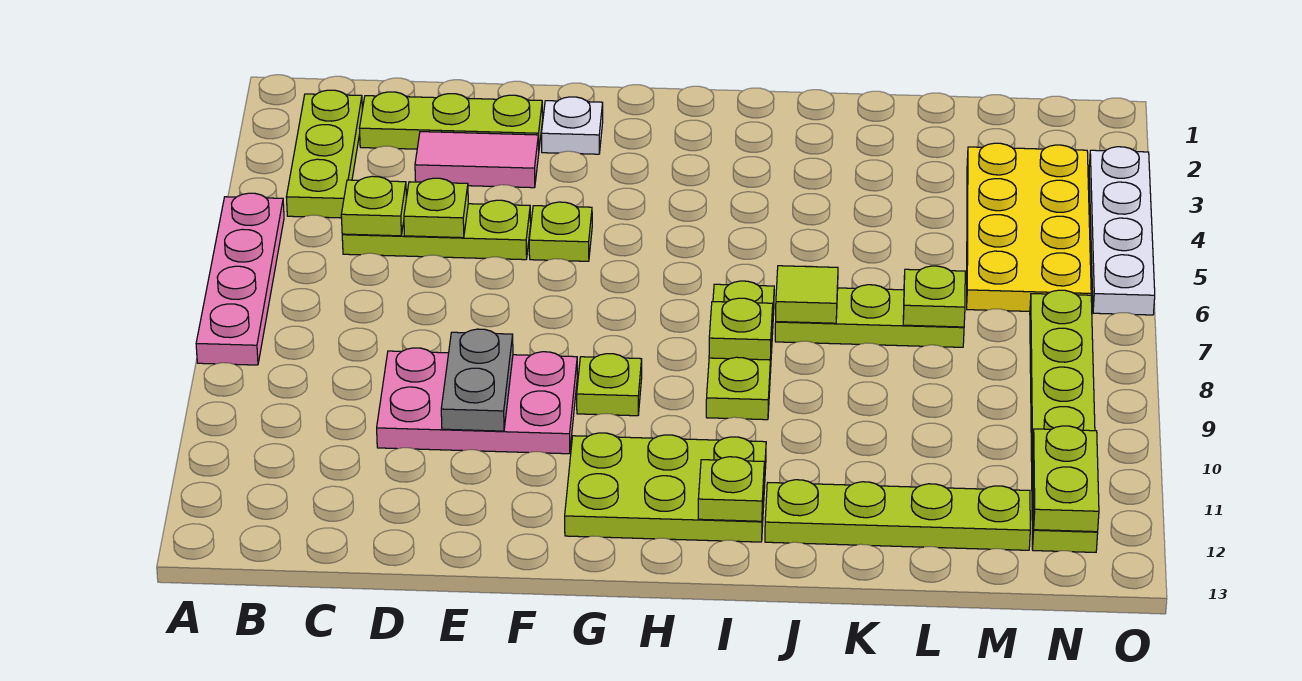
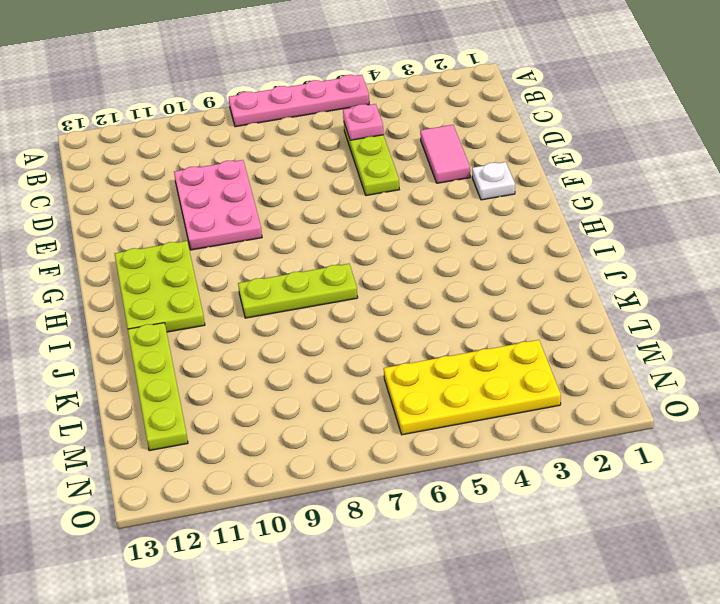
pink 1x1 plate [343,104,384,140] -> lime 1x1 plate [341,176,406,236]
none -> lime 1x3 plate [286,90,362,218]
none -> lime 1x3 plate [360,92,543,149]
none -> lime 1x1 plate [529,202,592,261]

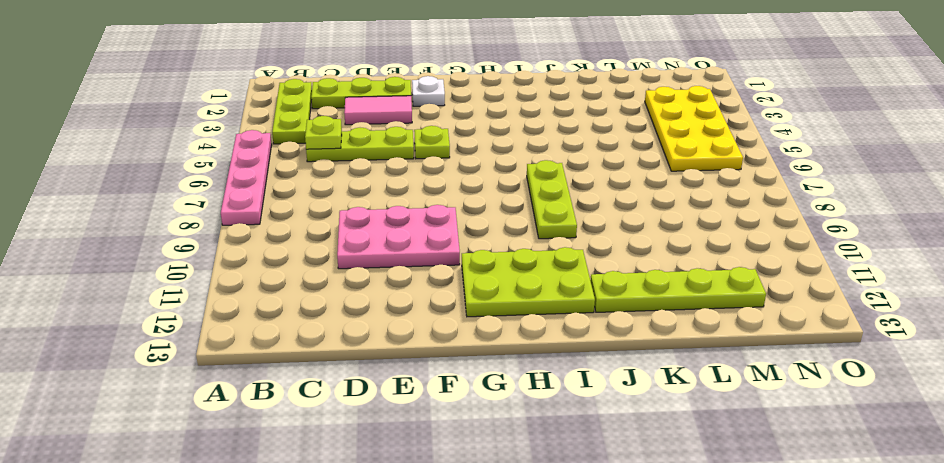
none -> lime 1x1 plate [577,354,642,416]
none -> lime 1x3 plate [775,285,964,347]
none -> lime 1x6 plate [1030,290,1098,552]

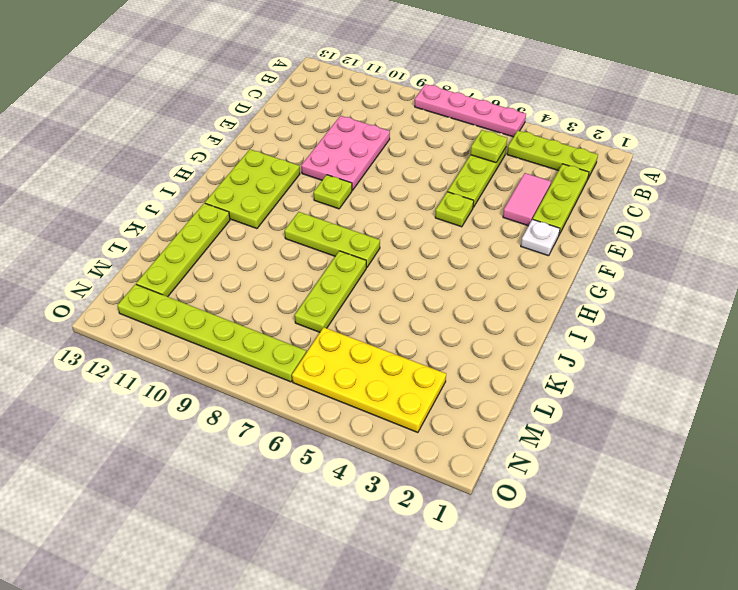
none -> white 1x4 plate [1089,147,1155,315]
none -> lime 1x1 plate [404,178,468,238]
none -> grey 1x2 plate [441,329,513,431]

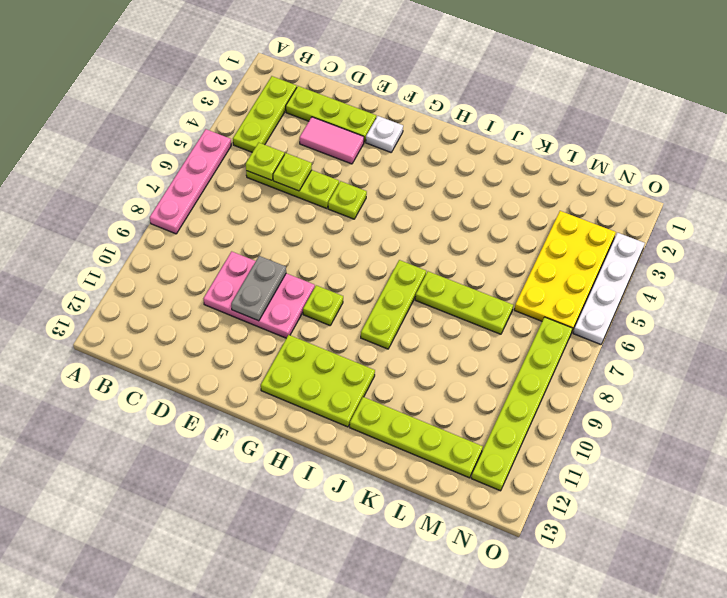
none -> lime 1x1 plate [709,298,773,360]
none -> lime 1x1 plate [698,457,764,521]
none -> lime 1x1 tile [776,266,838,323]

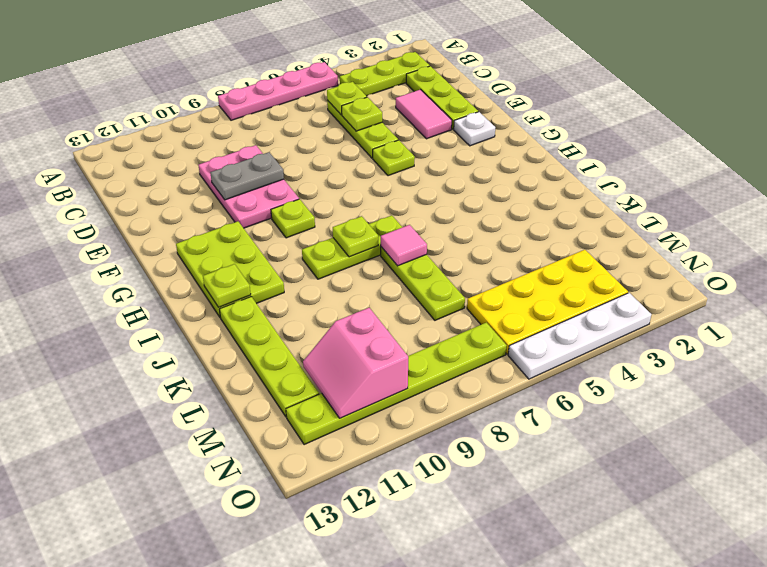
pink 1x1 tile [381,225,427,266] -> lime 1x1 tile [776,266,838,323]
pink 2x2 slope [303,308,408,418] -> lime 1x2 plate [1033,426,1099,532]
none -> lime 1x1 plate [903,266,965,327]

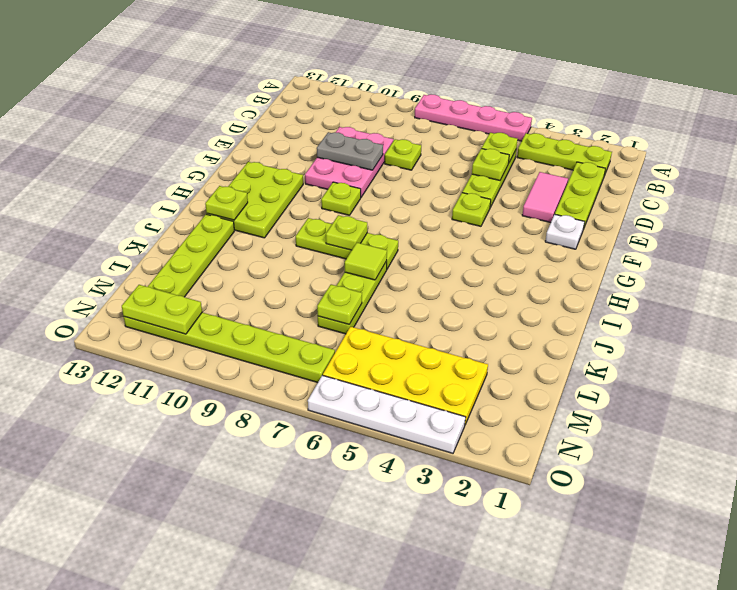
lime 1x1 plate [385,139,421,170] -> none

